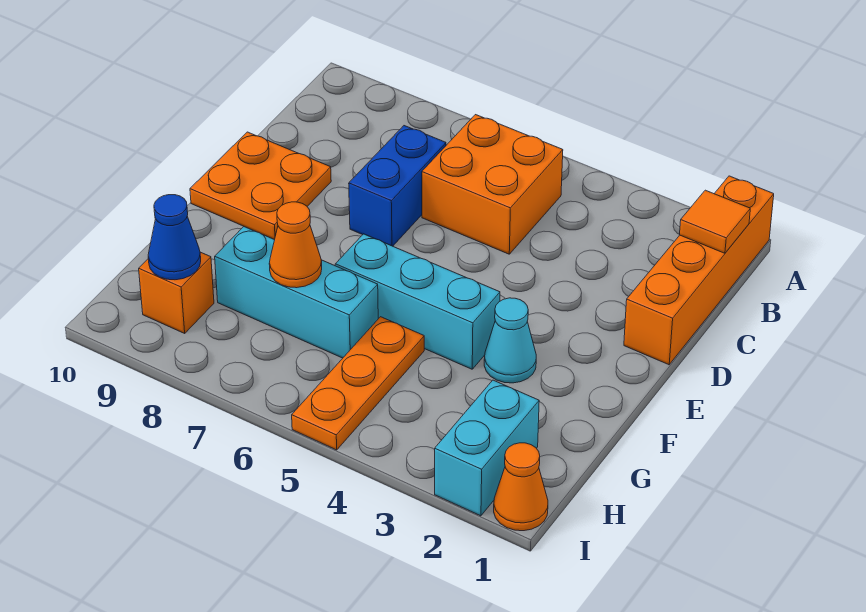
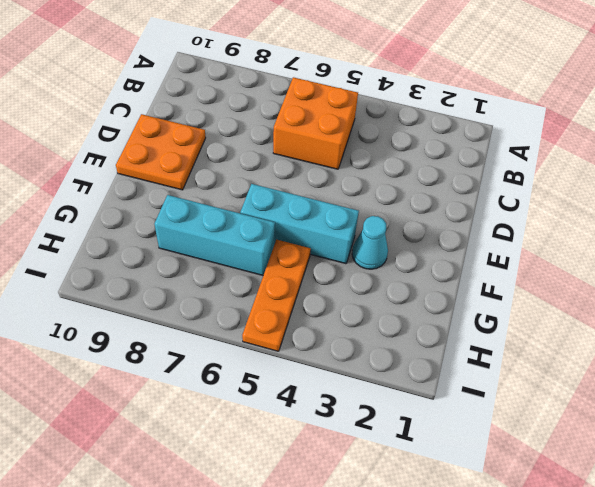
none -> orange 1x4 brick [624,176,774,365]
none -> blue 1x2 brick [349,126,446,246]
none -> cyan 1x2 brick [435,380,539,516]

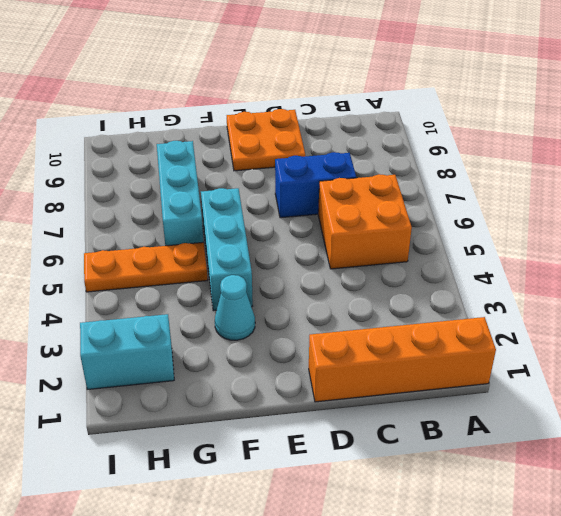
none -> orange 1x1 brick [139,252,214,333]
none -> orange 1x1 cone [494,443,548,531]
none -> orange 1x1 tile [680,190,750,253]

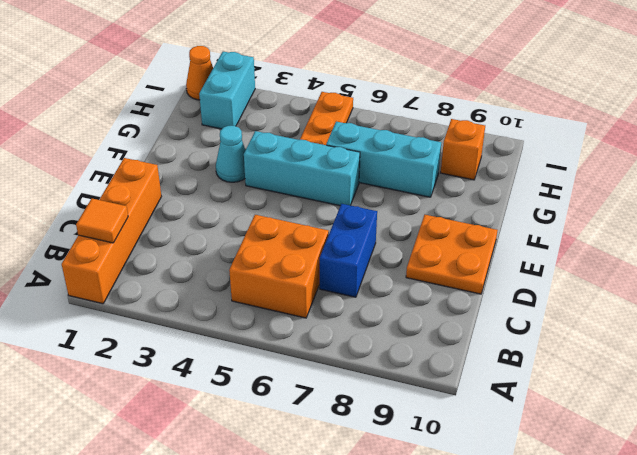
none -> orange 1x1 cone [269,202,322,288]
none -> blue 1x1 cone [148,195,201,280]

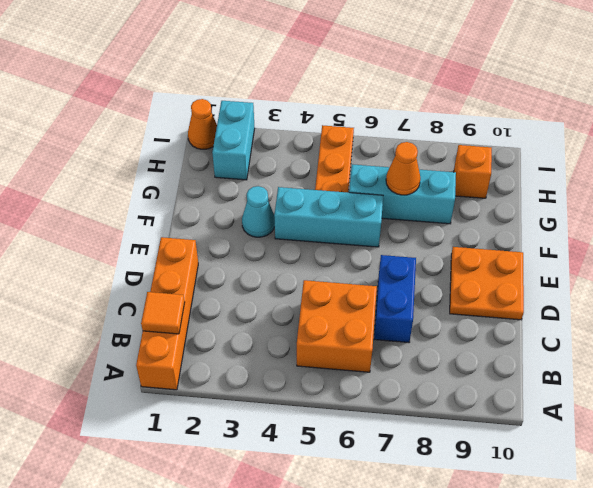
none -> blue 1x1 cone [148,195,201,280]

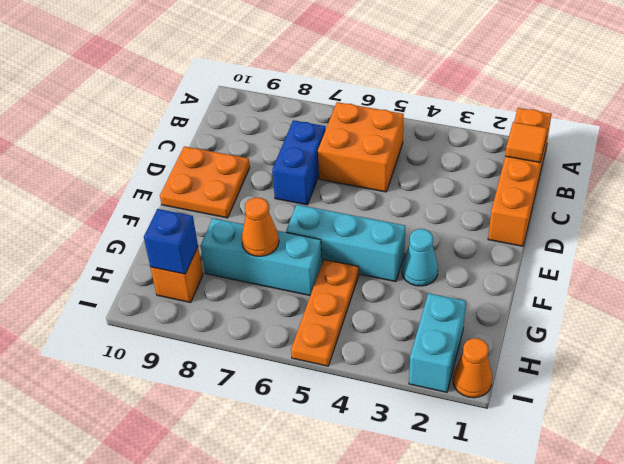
blue 1x1 brick [144,209,198,274] -> blue 1x1 cone [148,195,201,280]

